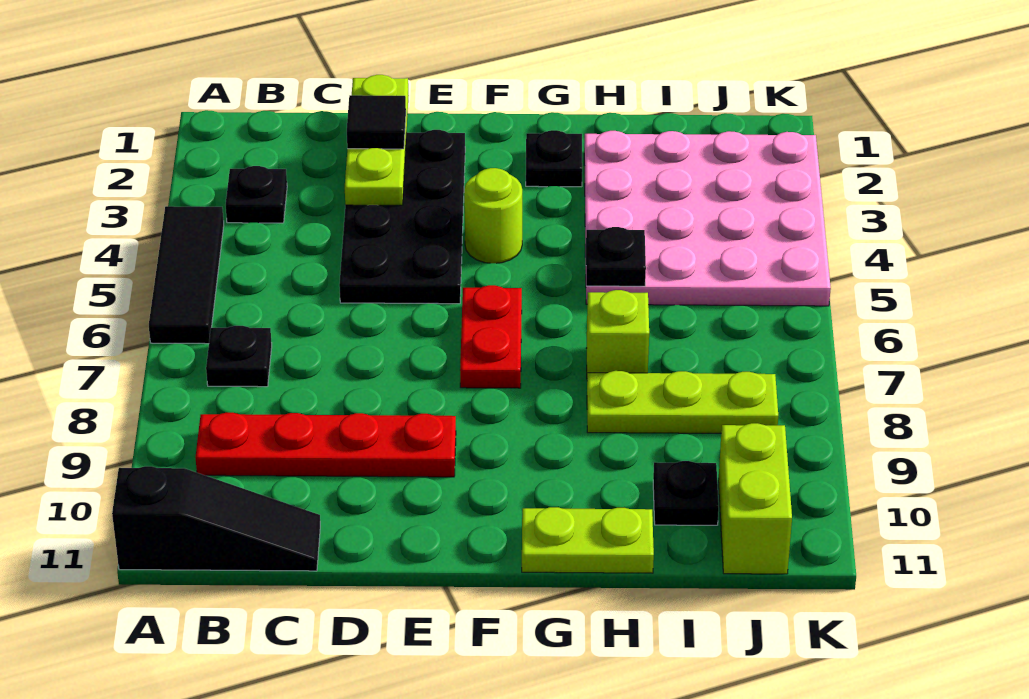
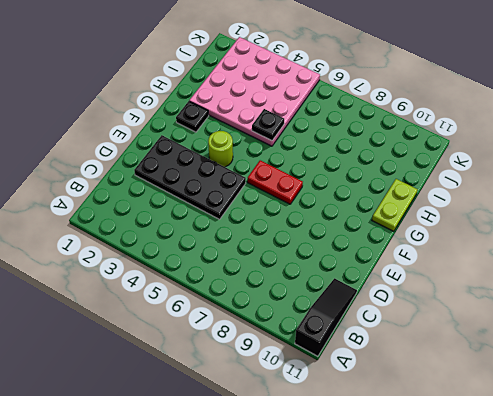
none -> black 1x3 tile [149,206,224,344]
none -> black 1x1 plate [226,166,287,223]
none -> black 1x1 plate [206,326,272,387]

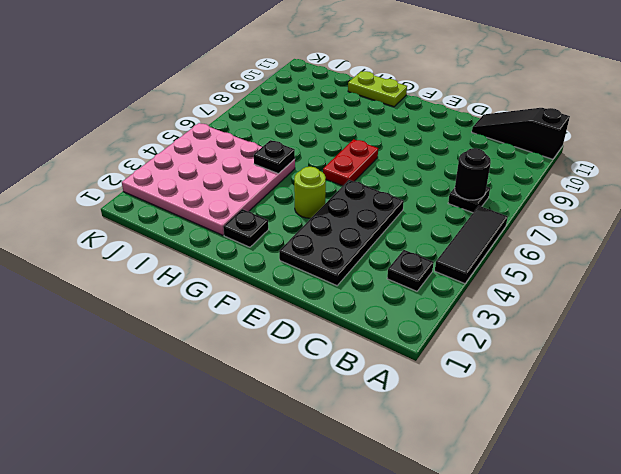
black 1x1 round brick [455,148,491,200] -> none
none -> red 1x4 plate [195,413,456,477]
none -> lime 1x1 brick [586,290,649,373]
none -> lime 1x3 plate [587,371,778,433]

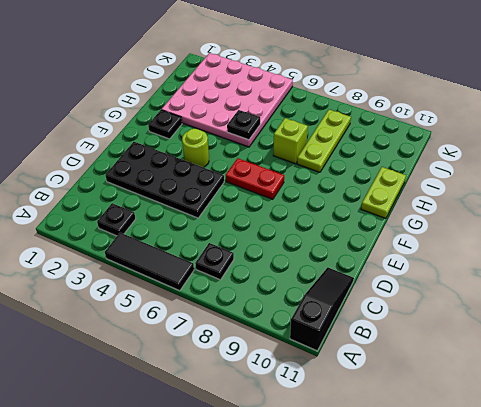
none -> red 1x4 plate [195,413,456,477]
none -> black 1x1 plate [653,461,719,525]
none -> lime 1x2 brick [718,423,792,574]

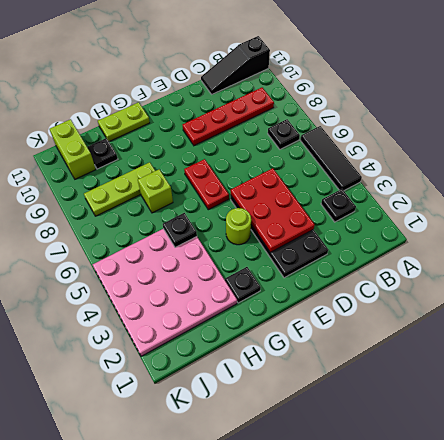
red 2x3 plate [231,168,315,253] -> lime 1x3 plate [345,75,409,205]
none -> black 1x1 tile [347,95,406,149]

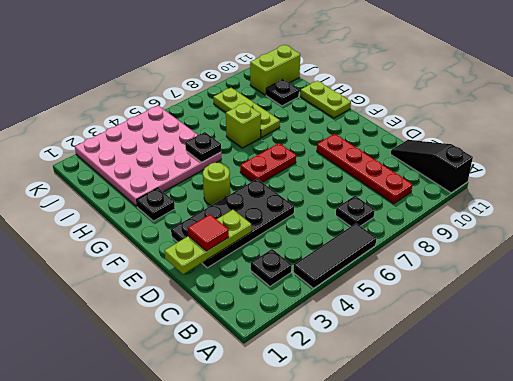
red 1x1 tile [188,215,229,251] -> black 1x1 tile [347,95,406,149]

